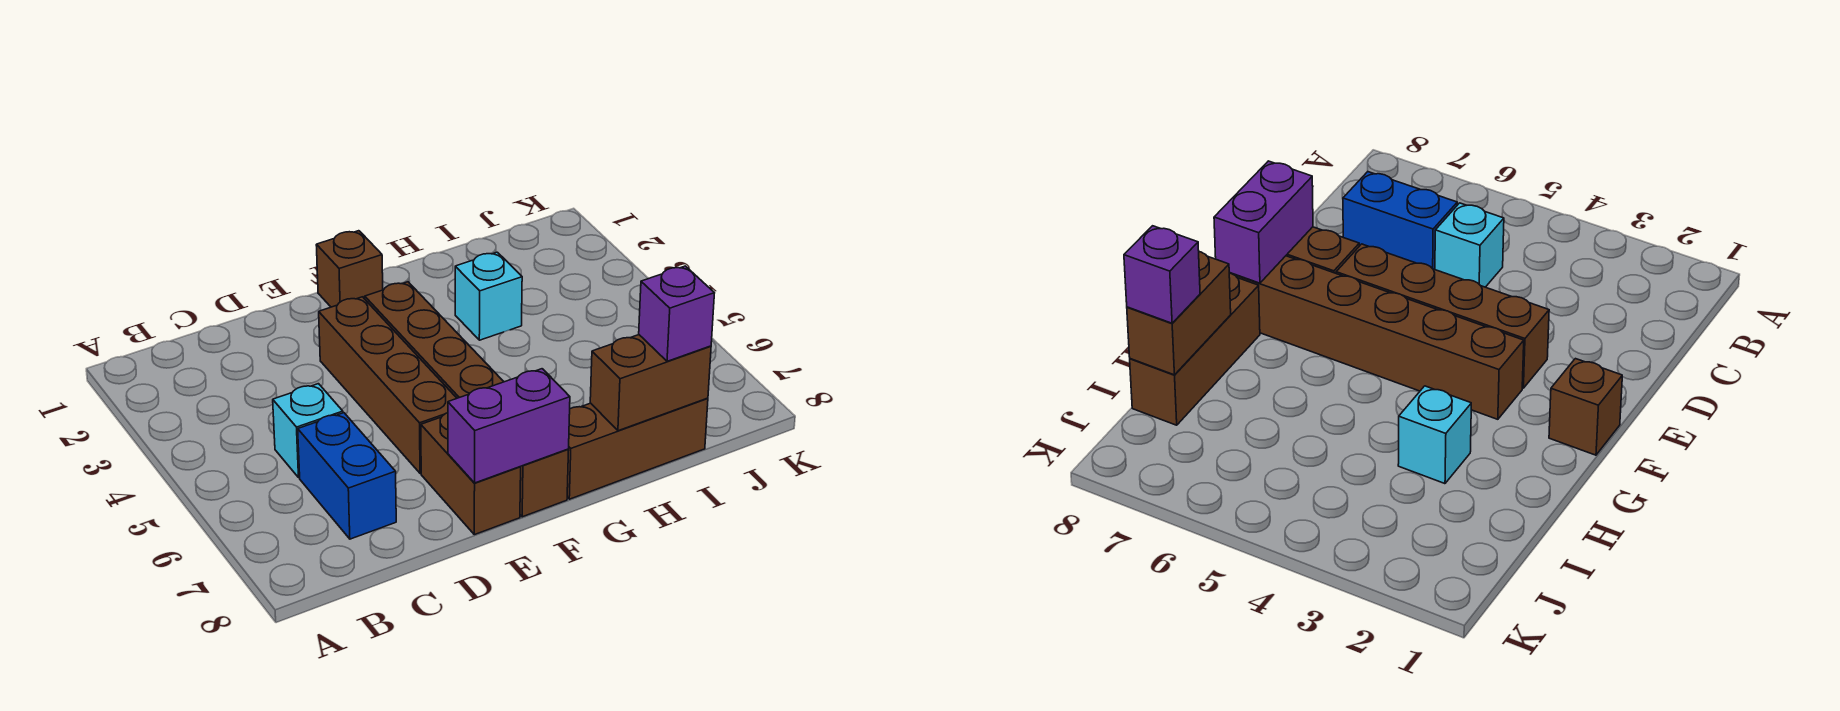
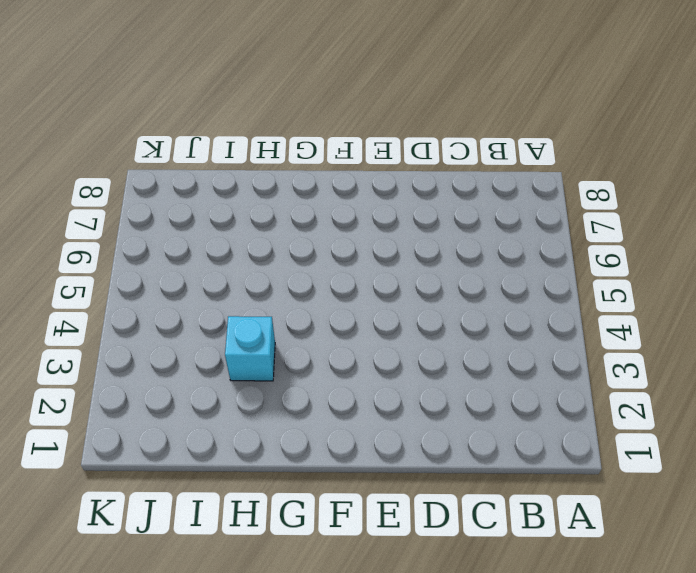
none -> cyan 1x1 brick [273,384,343,478]
none -> blue 1x2 brick [298,413,396,539]

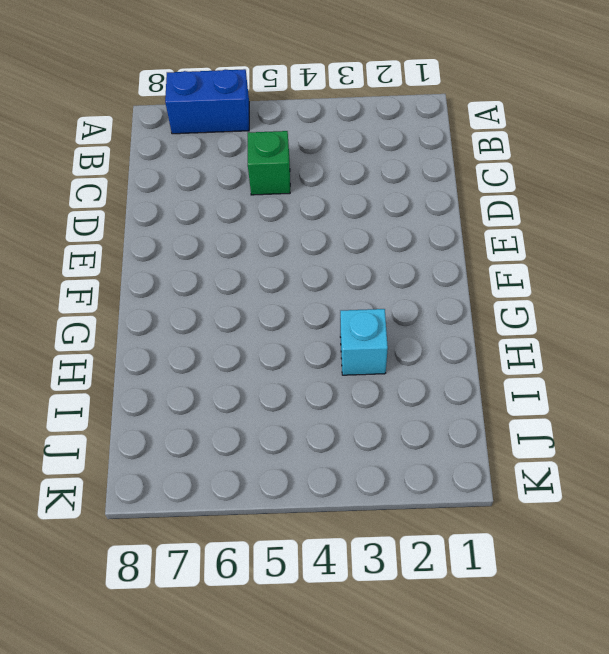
blue 1x2 brick [165,69,249,134] -> blue 1x2 brick moved to [298,413,396,539]
green 1x1 brick [248,131,290,195] -> cyan 1x1 brick [273,384,343,478]
none -> brown 1x4 brick [319,297,457,473]
none -> brown 1x2 brick [421,413,521,535]

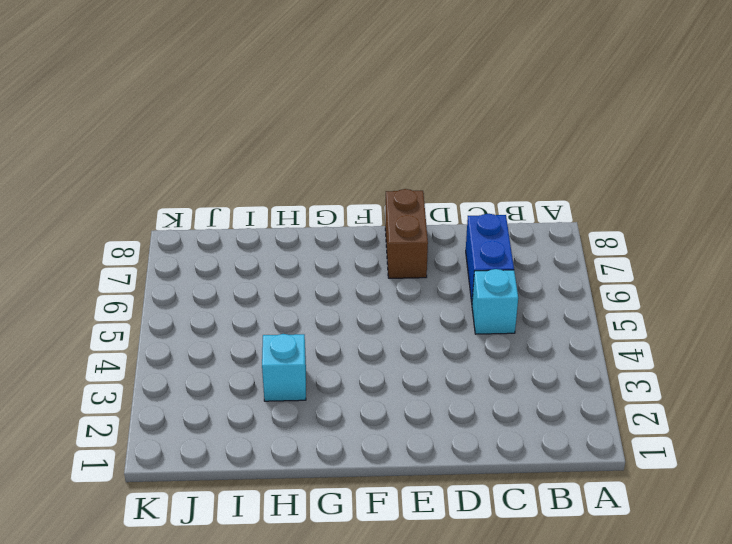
none -> brown 1x4 brick [319,297,457,473]
none -> brown 1x1 brick [316,231,383,307]

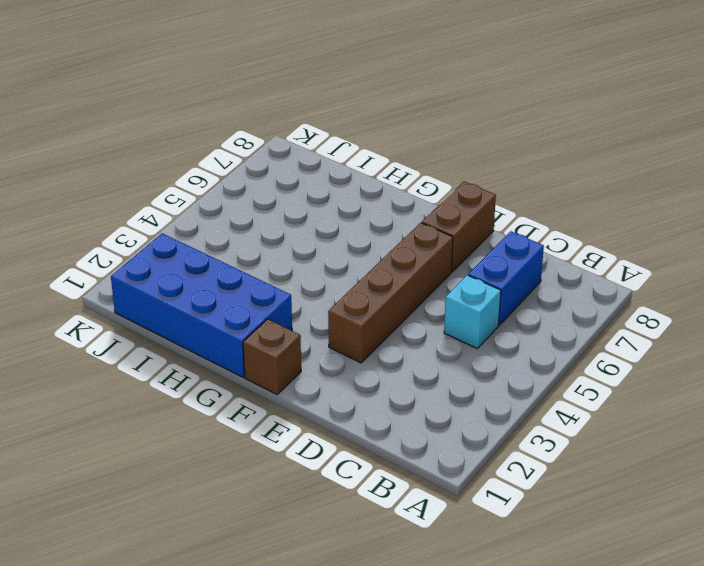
blue 2x4 brick [111,233,292,377] -> none
none -> brown 1x6 brick [365,282,569,517]
none -> brown 1x3 brick [567,398,708,499]

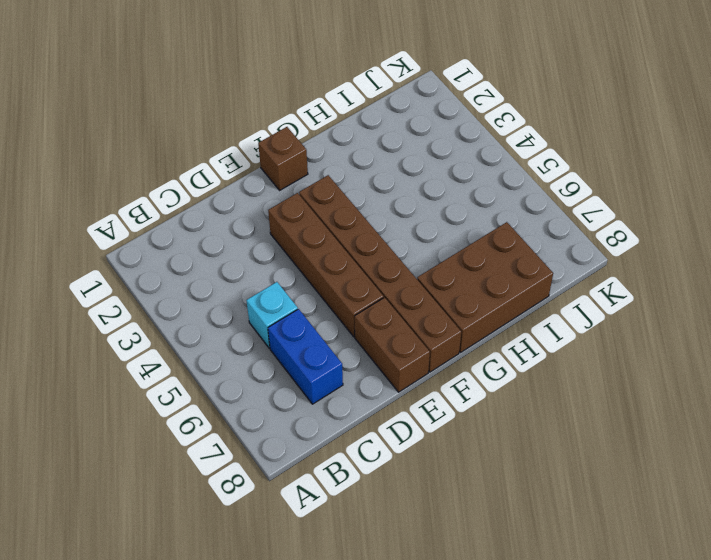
brown 2x3 brick [417,222,553,352] -> brown 1x3 brick [567,398,708,499]
none -> cyan 1x1 brick [455,252,522,340]
none -> purple 1x2 brick [448,369,570,483]

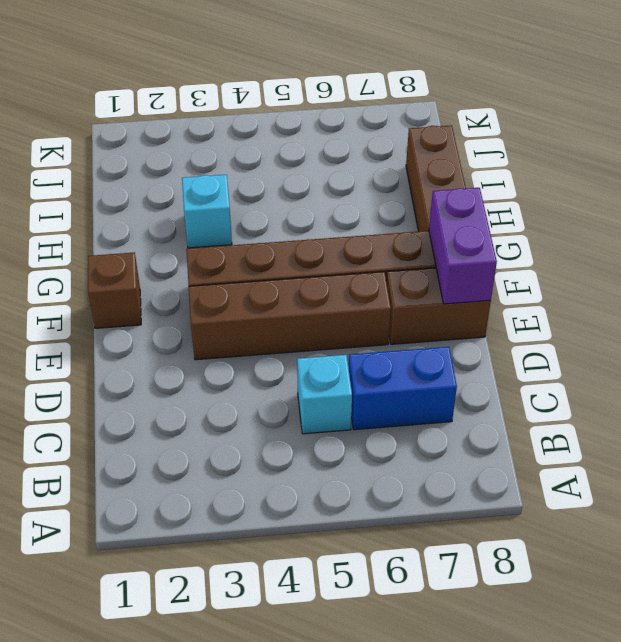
none -> brown 1x2 brick [590,335,711,431]
none -> purple 1x1 brick [639,266,714,361]

